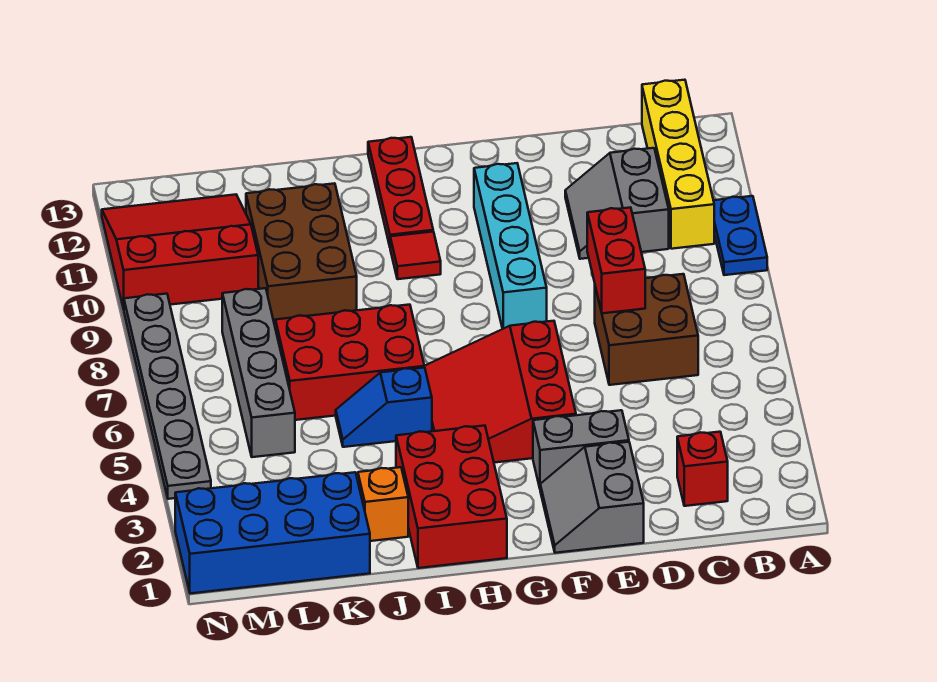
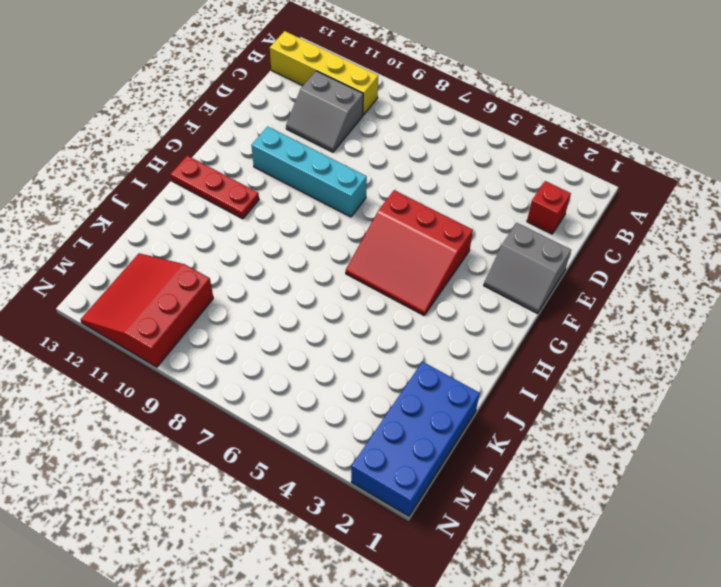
none -> blue 1x2 plate [714,196,767,275]
none -> brown 2x2 brick [595,274,698,385]
none -> grey 1x2 brick [533,410,629,488]

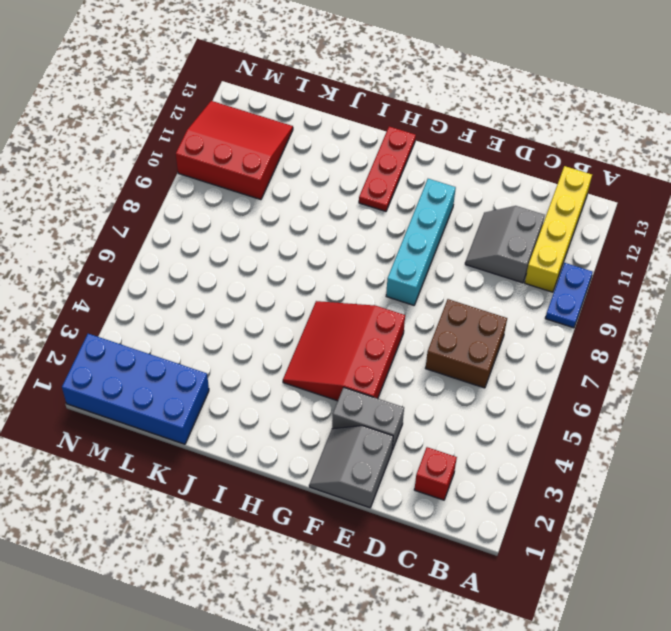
none -> red 2x3 brick [396,426,507,568]
none -> red 1x1 tile [390,232,441,279]
none -> blue 1x2 slope [336,368,432,447]

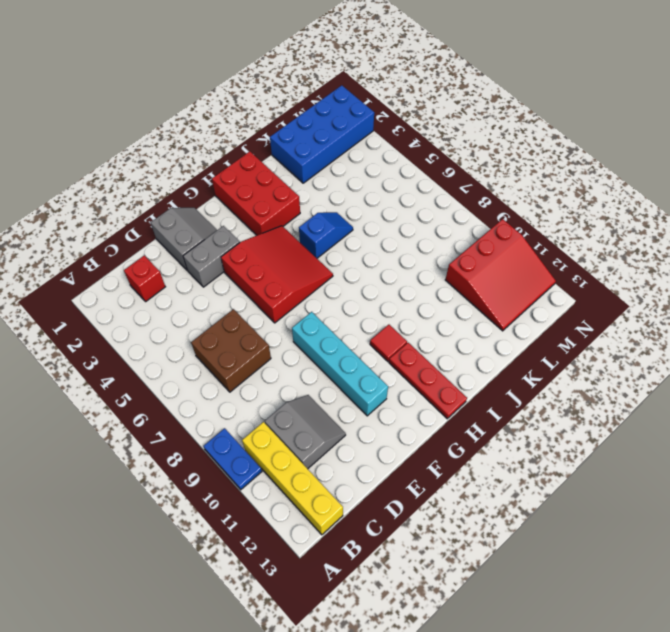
none -> red 2x3 brick [275,305,424,420]
none -> orange 1x1 brick [358,467,408,541]
none -> brown 2x3 brick [246,183,357,325]

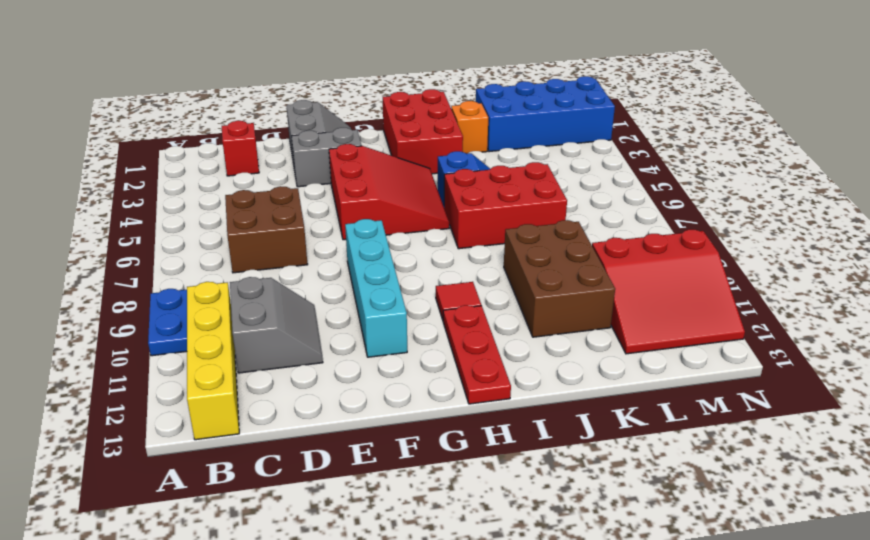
none -> grey 1x4 brick [222,288,295,457]
none -> grey 1x6 plate [124,294,211,499]
none -> red 1x2 brick [587,207,645,313]

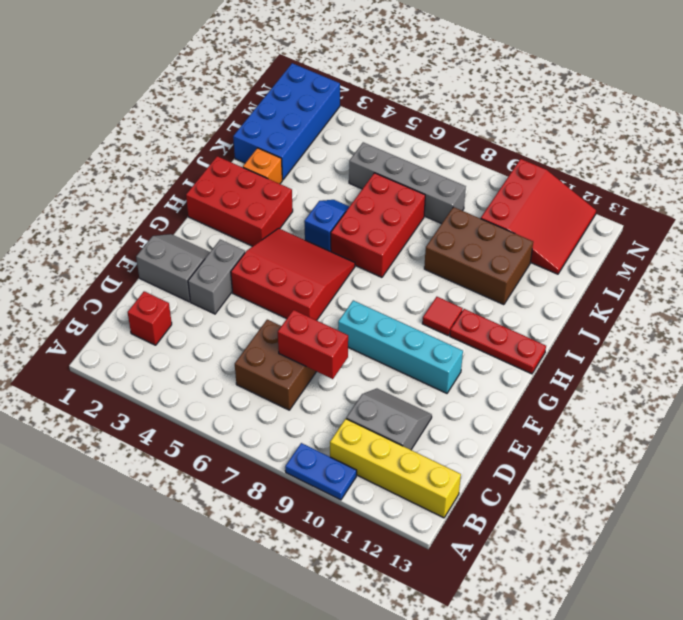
none -> grey 1x6 plate [124,294,211,499]

